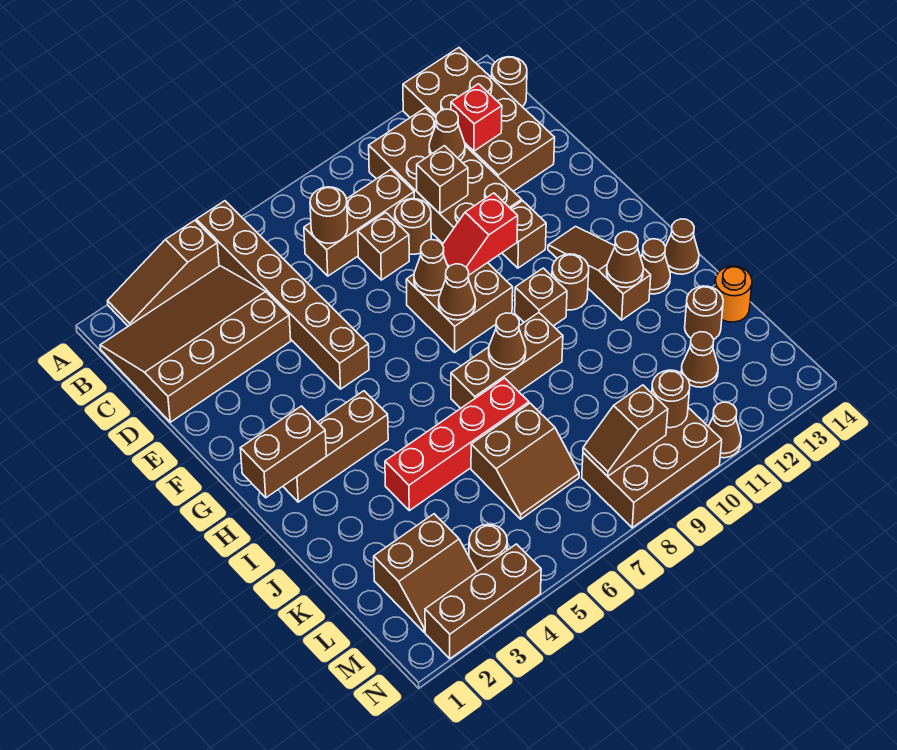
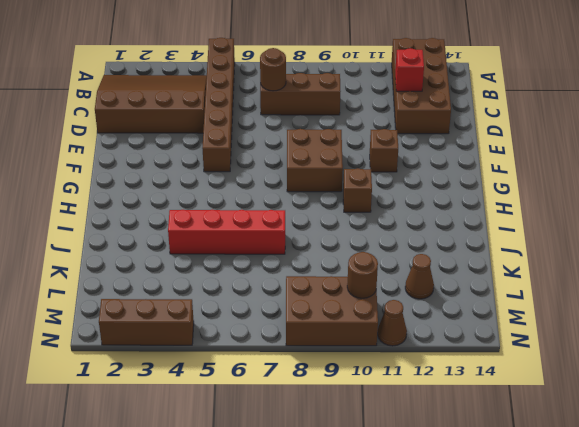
none -> brown 1x3 slope [107,220,219,326]
none -> brown 2x4 brick [369,108,521,243]
none -> brown 1x1 round brick [492,57,527,107]
none -> brown 1x1 brick [358,213,409,280]

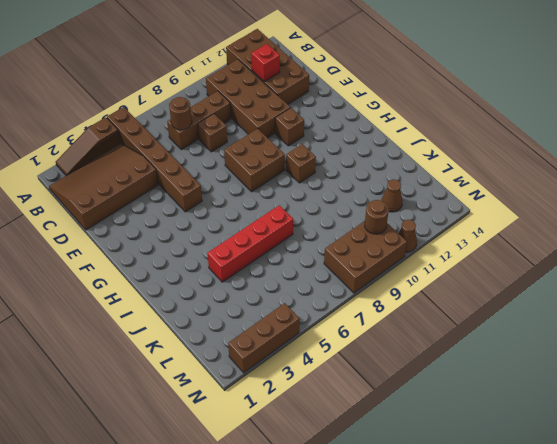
none -> brown 1x1 round brick [492,57,527,107]
none -> brown 1x1 round brick [395,199,431,254]
none -> brown 1x3 slope [548,226,651,320]
none -> brown 1x3 brick [283,391,388,502]

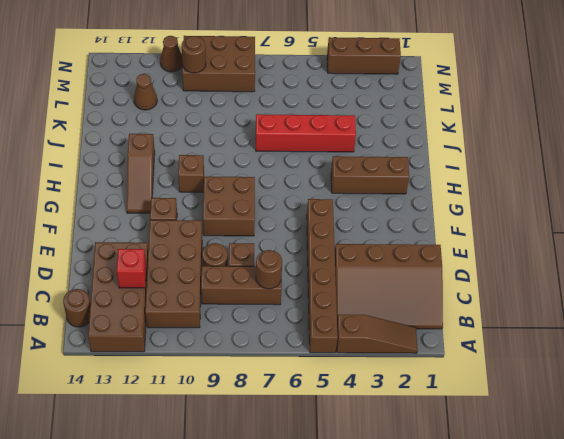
none -> brown 1x1 round brick [552,254,589,310]
none -> brown 1x3 brick [451,313,563,408]
none -> brown 1x1 cone [641,239,670,294]
none -> brown 1x1 cone [665,219,699,274]

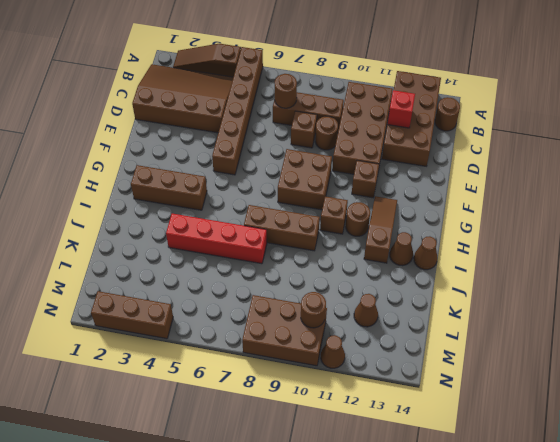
none -> brown 2x2 slope [471,403,579,519]
none -> brown 1x1 round brick [685,286,723,339]
none -> orange 1x1 round brick [715,266,752,322]
none -> brown 2x2 slope [374,514,477,632]

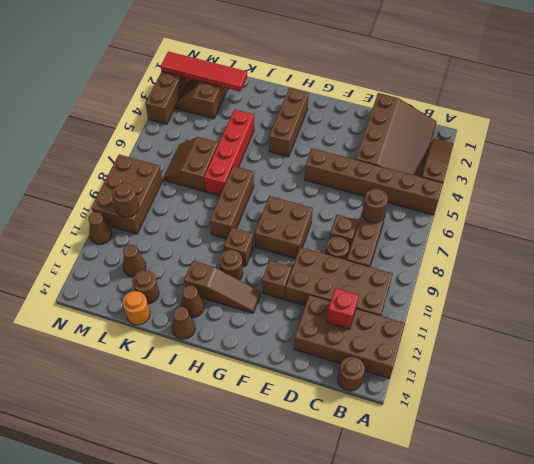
red 1x4 tile [161,51,247,92] -> none
none -> brown 1x1 round brick [469,524,507,572]
none -> brown 1x1 cone [429,109,465,160]
none -> brown 1x1 brick [417,146,468,213]
none -> brown 1x1 cone [414,240,448,296]

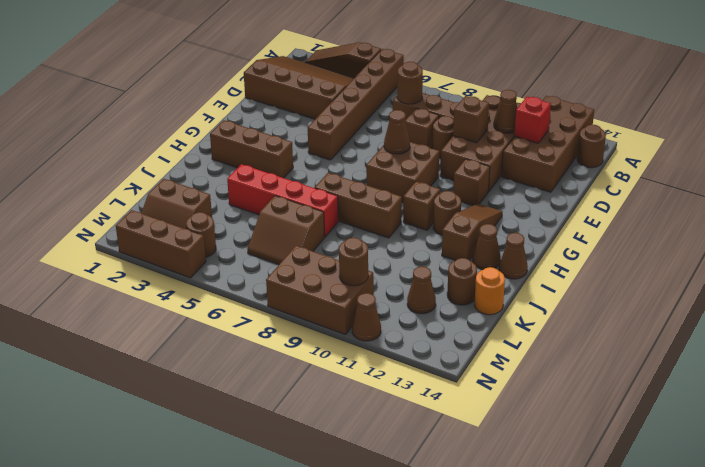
none -> red 1x2 slope [443,193,518,275]
none -> brown 1x1 cone [439,264,475,320]
none -> brown 1x2 brick [240,406,326,498]
none -> brown 1x1 cone [489,313,526,369]

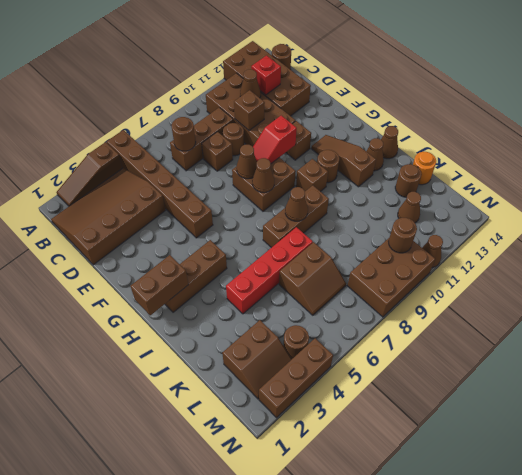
none -> brown 1x1 cone [607,232,643,288]
none -> brown 1x2 slope [583,385,668,476]

